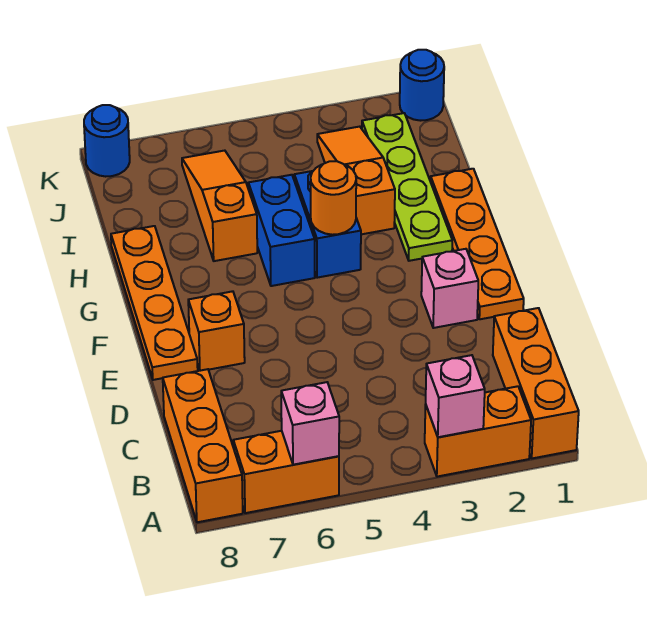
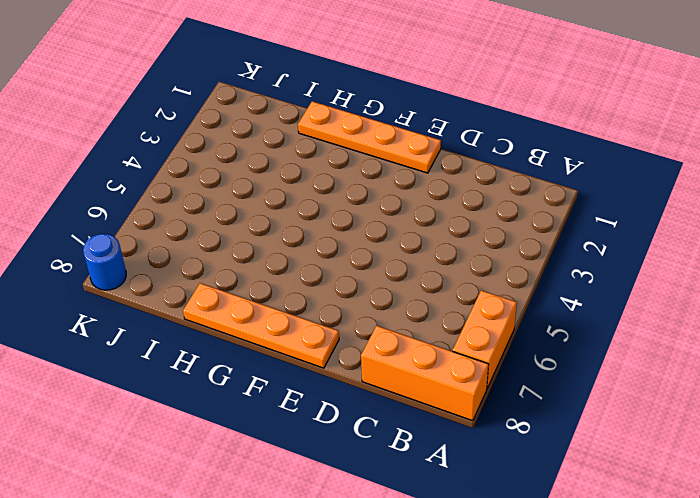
none -> orange 1x3 brick [493,308,579,458]
none -> orange 1x2 brick [425,386,531,477]
none -> pink 1x1 brick [421,249,478,328]

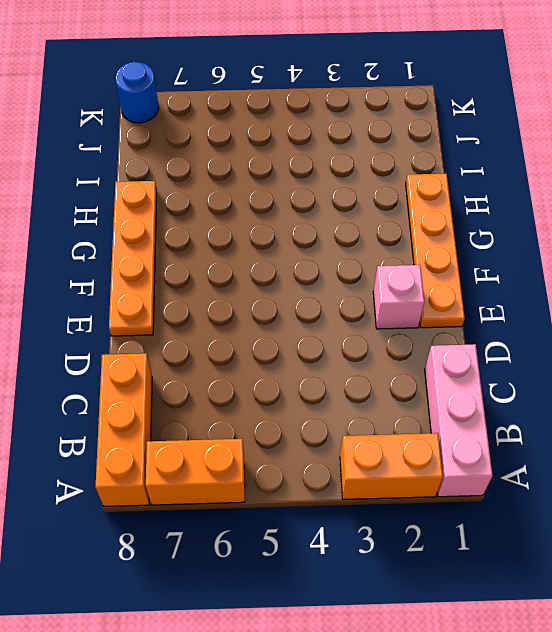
pink 1x3 brick [425,344,493,497] -> orange 1x3 brick [493,308,579,458]
none -> orange 1x1 brick [188,291,245,371]
none -> lime 1x4 plate [362,113,452,261]
none -> blue 1x2 brick [294,171,361,278]

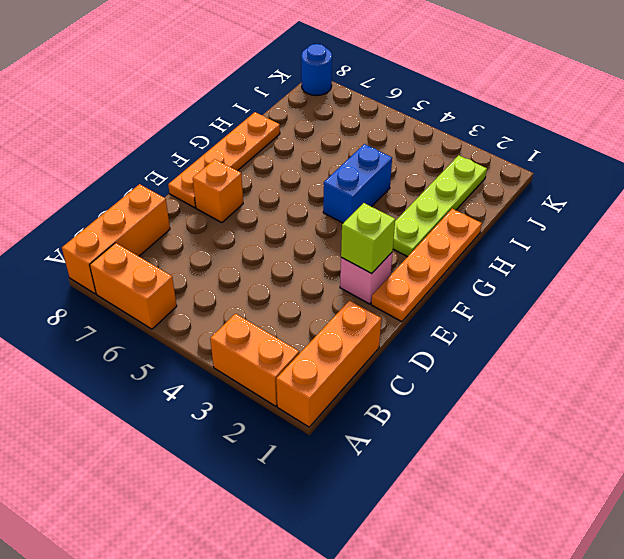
lime 1x1 brick [341,203,395,273] -> none
none -> blue 1x2 brick [248,175,315,286]
none -> orange 1x3 slope [317,127,395,234]
none -> orange 1x3 slope [182,151,257,261]

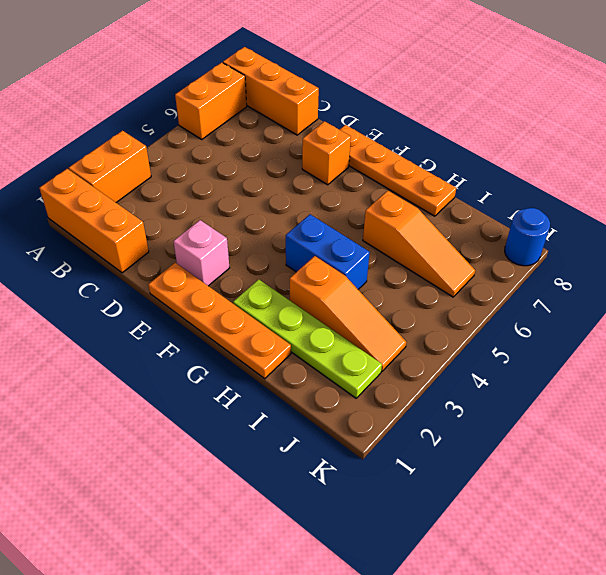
none -> blue 1x2 brick [248,175,315,286]
none -> blue 1x1 round brick [400,50,444,121]
none -> pink 1x1 brick [426,355,485,437]

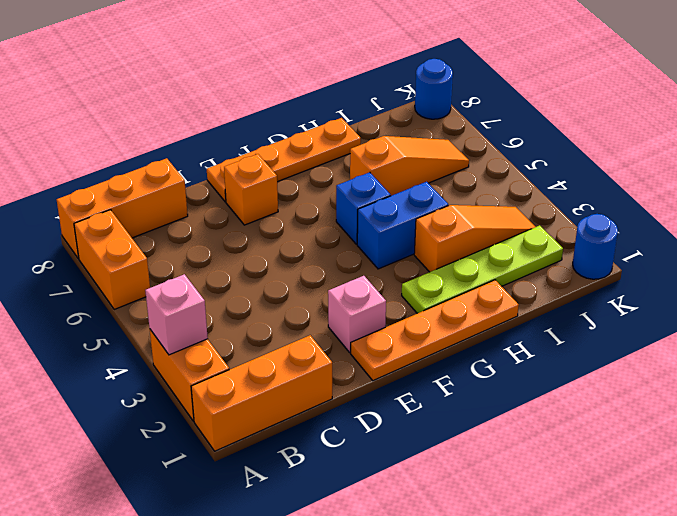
blue 1x1 brick [336,172,391,244] -> blue 1x2 brick [248,175,315,286]
none -> pink 1x1 brick [281,382,339,465]
none -> orange 1x1 round brick [311,161,356,235]

